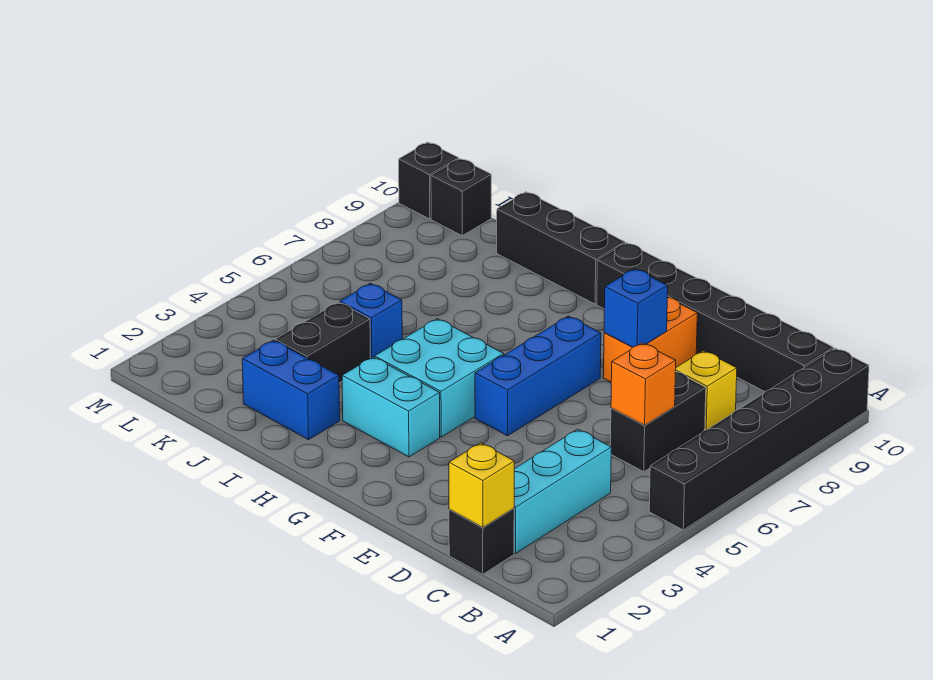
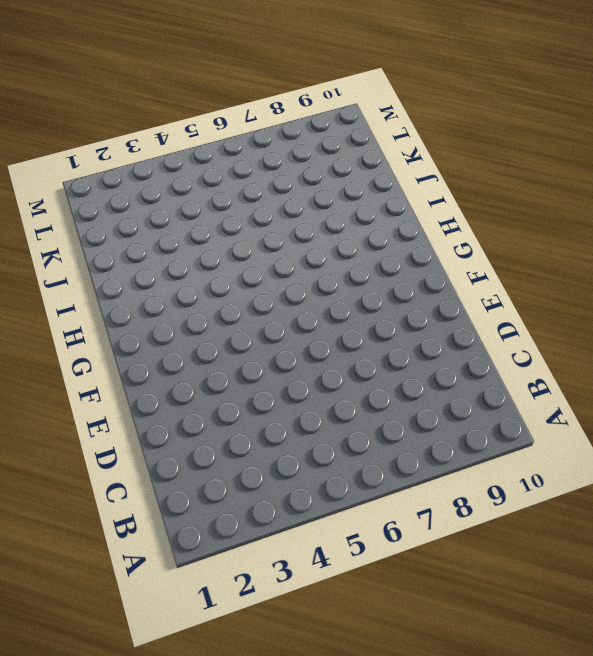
none -> black 1x6 brick [649,348,869,530]
none -> black 1x6 brick [597,243,833,392]
none -> black 1x1 brick [449,508,514,574]

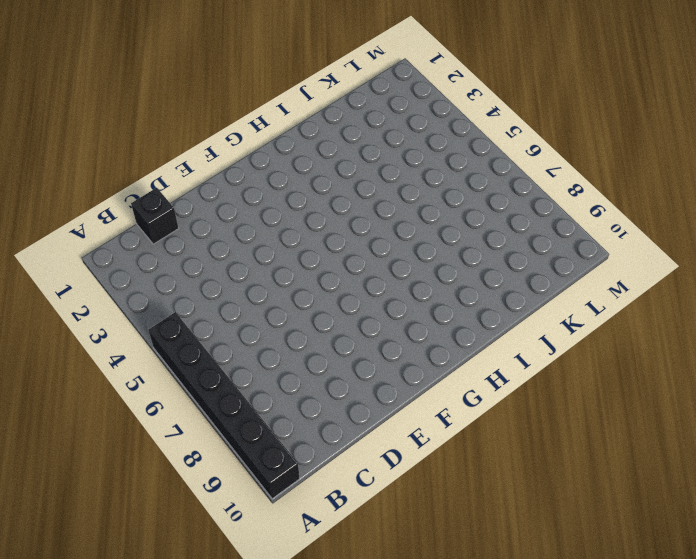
none -> black 1x6 brick [597,243,833,392]
none -> cyan 1x3 brick [514,429,611,553]
none -> black 1x2 brick [610,372,706,472]

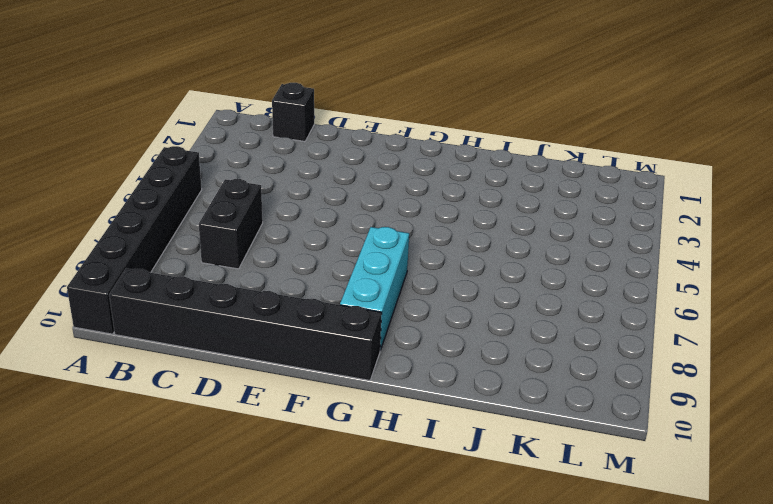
cyan 1x3 brick [340,227,409,350] -> cyan 1x3 brick moved to [514,429,611,553]
none -> yellow 1x1 brick [675,351,737,430]
none -> orange 1x2 brick [603,298,697,382]
none -> blue 1x3 brick [475,316,601,436]

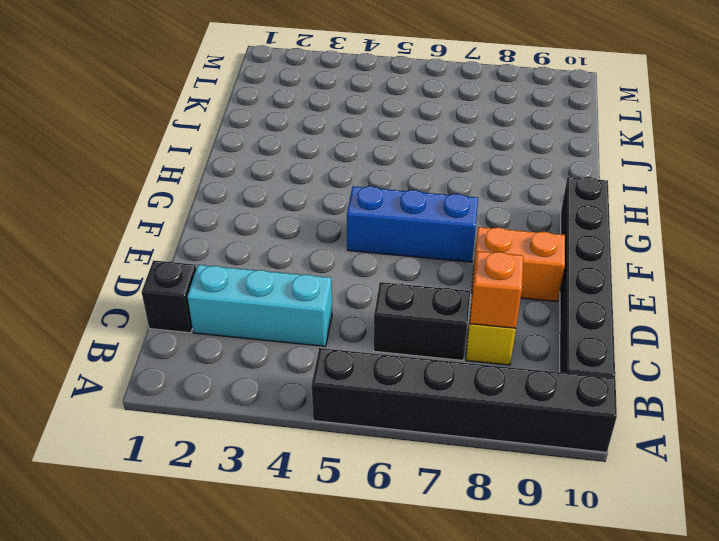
orange 1x1 brick [470,251,523,328] -> orange 1x1 brick moved to [611,343,676,425]
none -> cyan 1x2 brick [342,357,440,457]
none -> cyan 2x2 brick [375,319,504,437]
none -> black 1x3 brick [497,192,625,304]

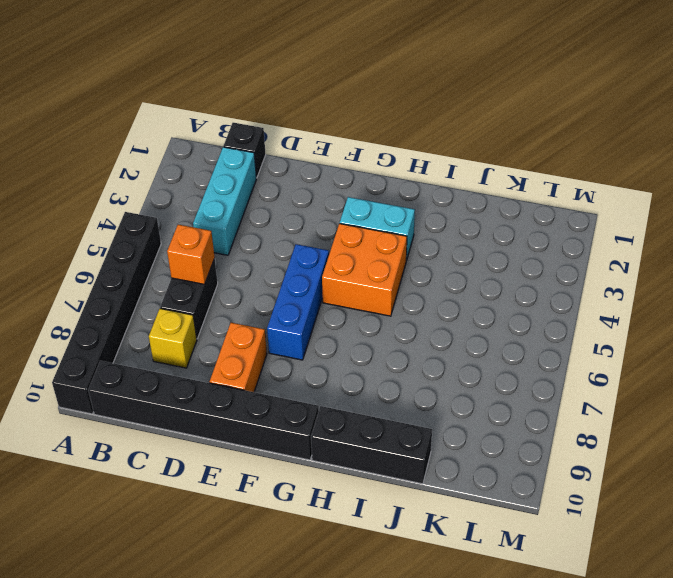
orange 2x2 brick [322,224,407,316] -> cyan 2x2 brick [375,319,504,437]
none -> blue 1x2 brick [242,340,340,440]
none -> black 1x2 brick [275,302,370,383]
none -> blue 1x1 brick [340,283,402,358]

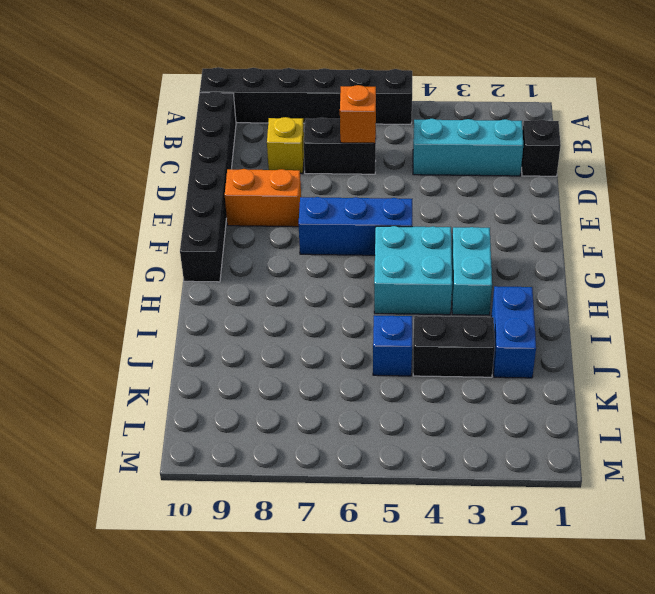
none -> black 1x3 brick [497,192,625,304]
none -> black 1x1 brick [431,159,491,236]
none -> black 1x1 brick [399,142,459,219]

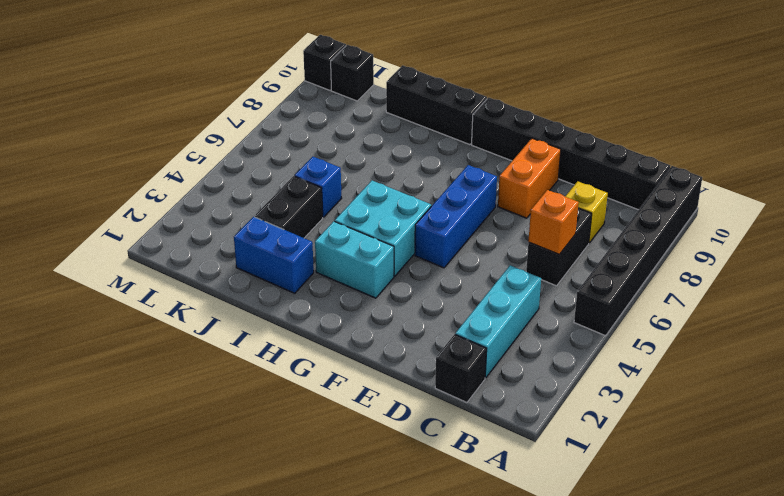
none -> yellow 1x1 brick [449,443,514,527]
none -> blue 1x1 brick [604,269,668,347]

